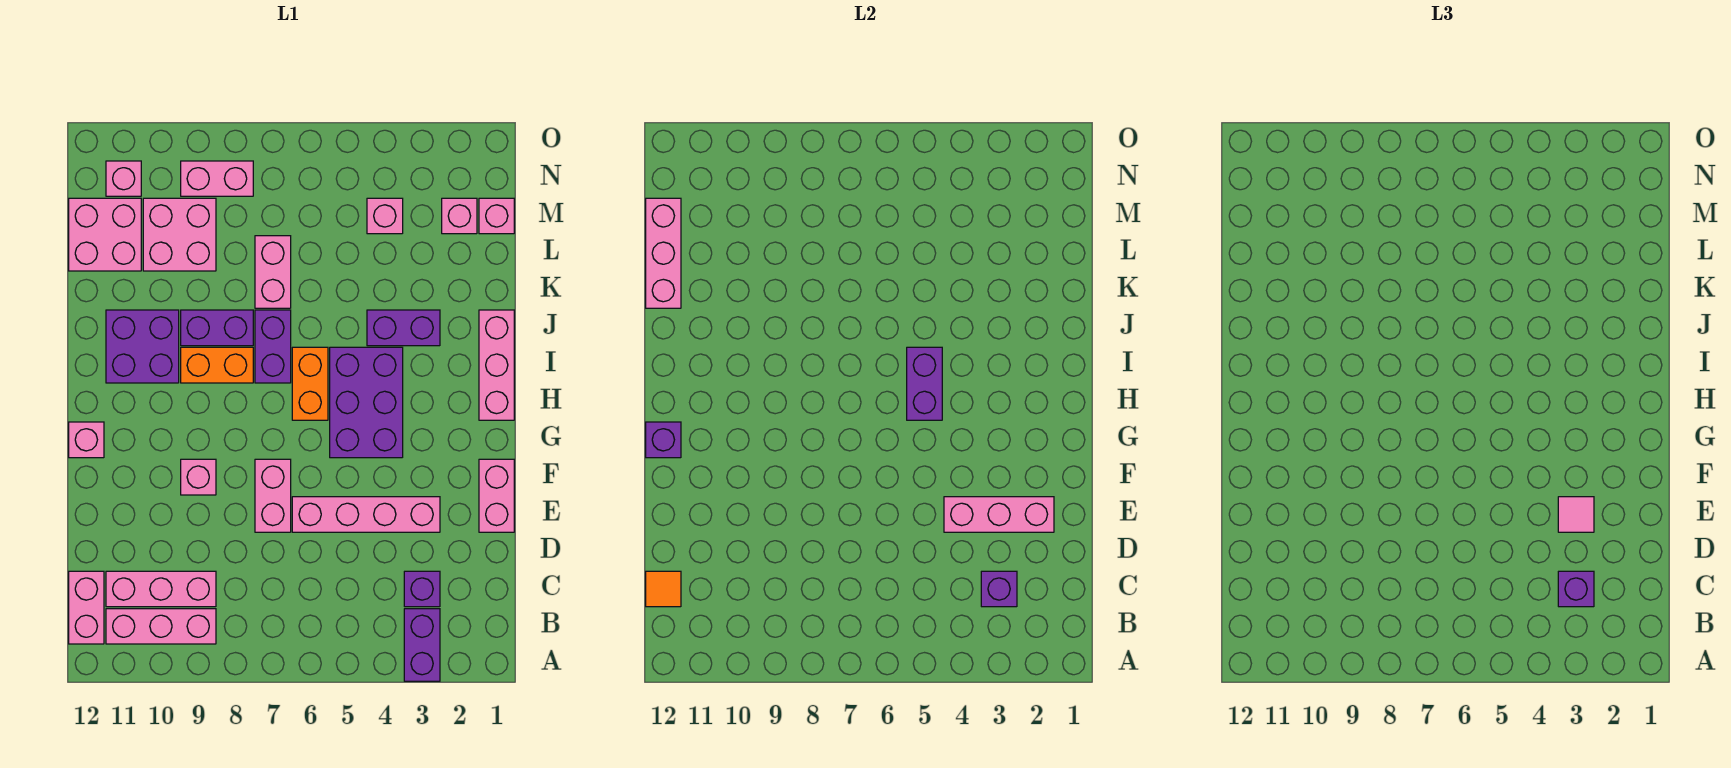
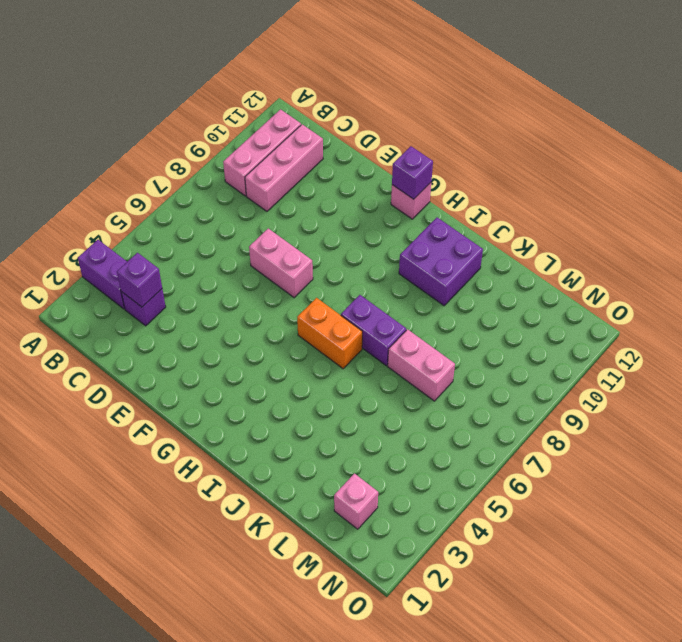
none -> pink 1x2 brick [69,571,104,644]
none -> pink 1x2 brick [479,459,514,532]
none -> pink 1x4 brick [292,497,440,532]
none -> pink 1x1 brick [181,459,216,495]

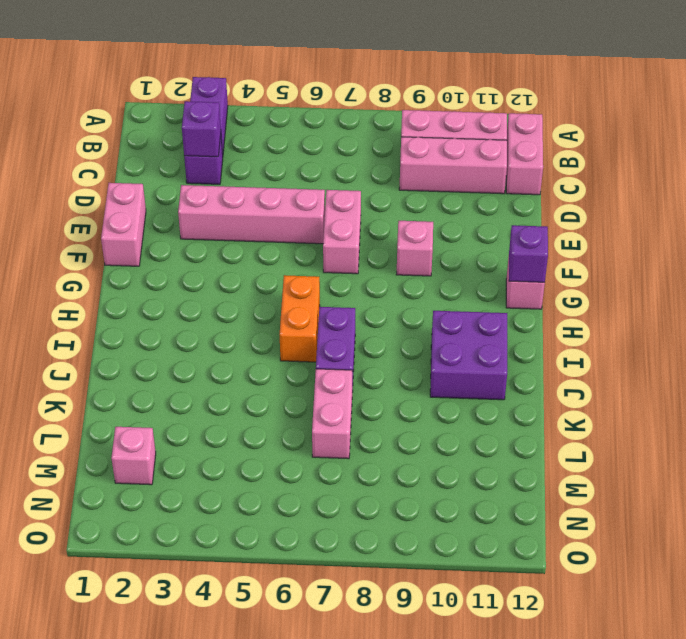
none -> purple 2x3 brick [330,347,403,458]
none -> pink 1x3 brick [479,310,514,420]
none -> orange 1x2 brick [181,347,253,383]
none -> purple 1x2 brick [367,310,440,346]

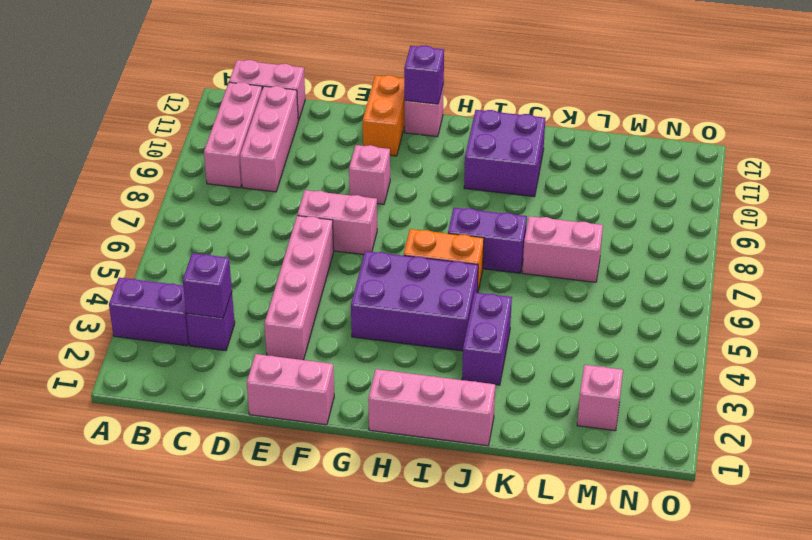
orange 1x2 brick [363,75,405,156] -> orange 1x2 brick moved to [181,347,253,383]
none -> purple 1x2 brick [181,310,253,346]
none -> pink 2x2 brick [143,198,216,271]
none -> pink 2x2 brick [69,198,141,271]
none -> pink 1x1 brick [479,198,514,234]

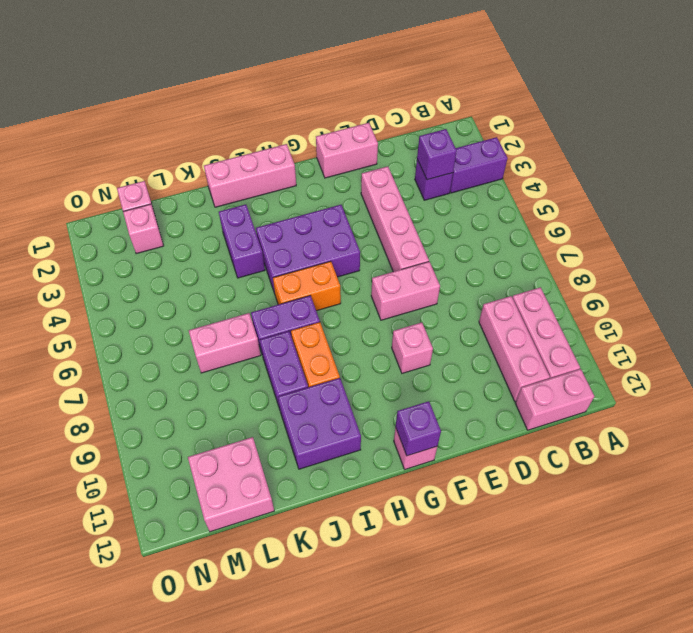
none -> pink 2x2 brick [143,198,216,271]
none -> pink 1x1 brick [367,198,403,234]
none -> pink 1x2 brick [181,161,253,196]
none -> pink 1x1 brick [106,161,141,196]

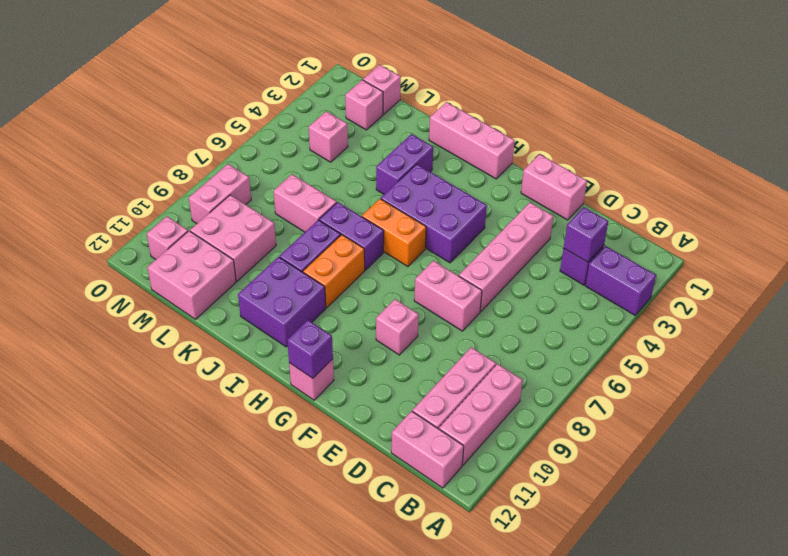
none -> orange 1x1 tile [646,571,681,607]
none -> pink 1x3 brick [944,497,1054,532]
none -> purple 1x2 brick [907,347,942,420]
none -> pink 1x3 brick [646,198,681,308]

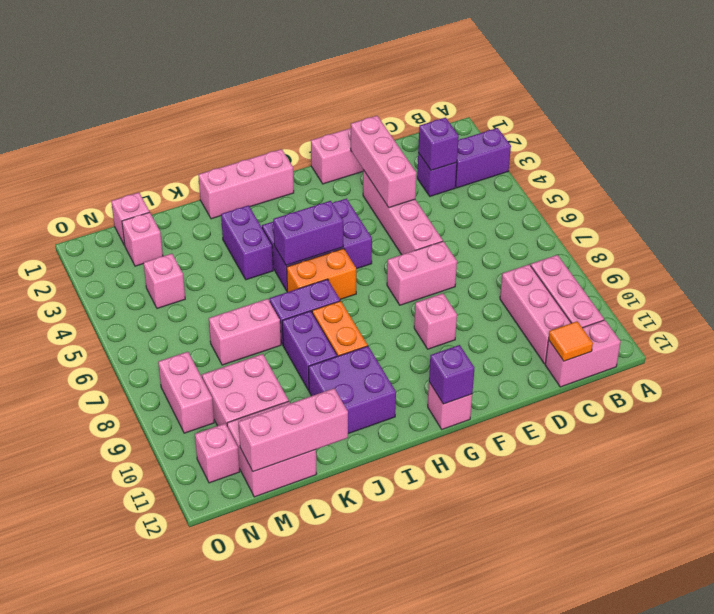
none -> purple 1x1 brick [1558,571,1594,607]
none -> pink 1x1 tile [1558,497,1594,532]

